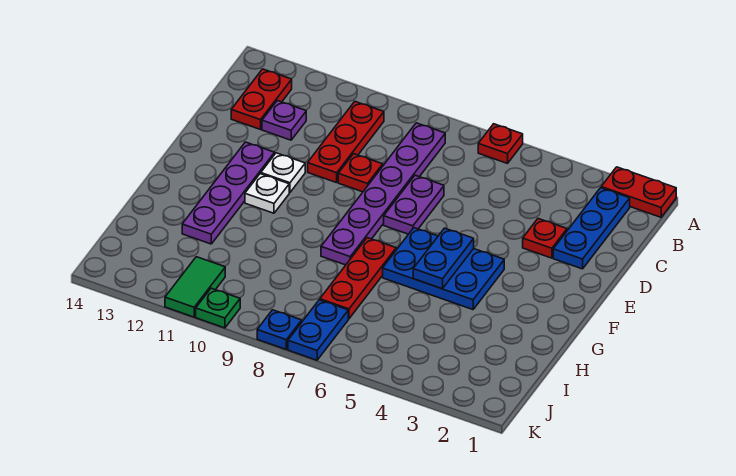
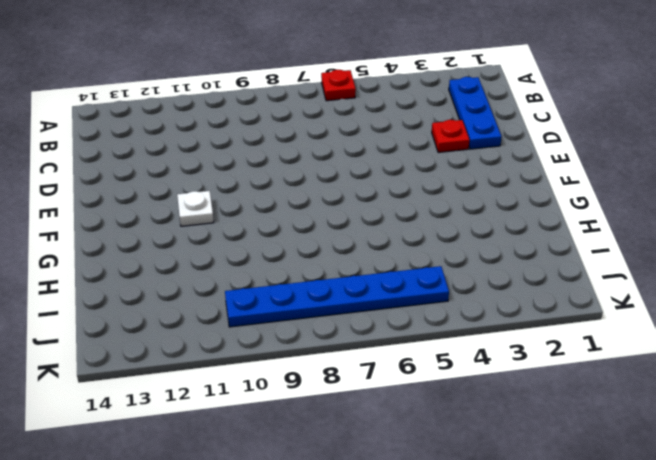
blue 1x6 plate [225,266,449,327] -> blue 1x2 plate [288,300,348,360]
none -> red 1x2 plate [601,167,676,217]
none -> purple 1x6 plate [321,123,445,265]
none -> red 1x3 plate [308,102,384,183]

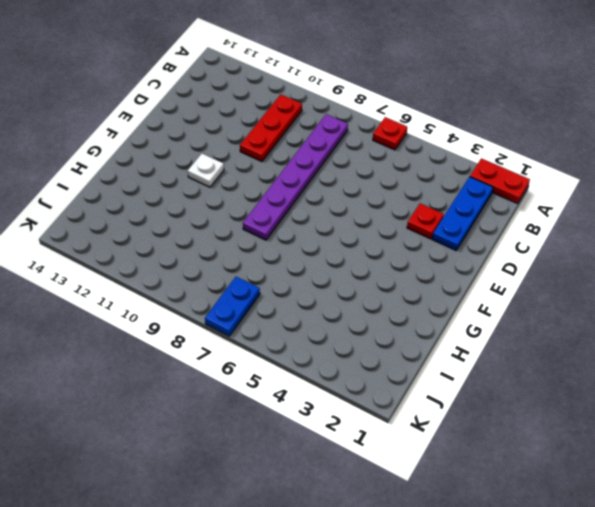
none -> red 1x2 plate [231,69,292,129]
none -> purple 1x1 plate [262,101,306,140]
none -> purple 1x2 plate [384,175,444,234]

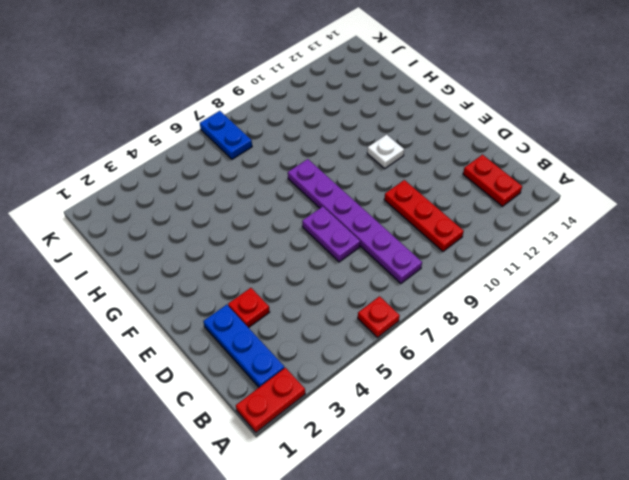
none -> purple 1x1 plate [262,101,306,140]
none -> red 1x1 plate [338,154,383,192]
none -> white 1x1 plate [261,153,305,193]

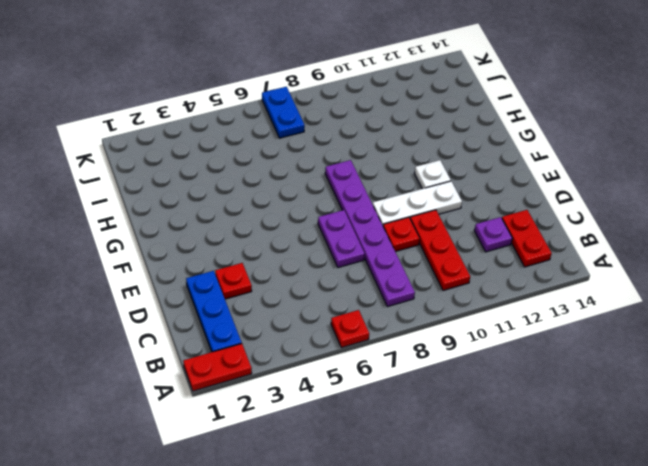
white 1x3 plate [373,181,462,225] -> white 1x1 plate [261,153,305,193]
none -> purple 1x4 plate [182,142,275,244]
none -> blue 2x3 plate [383,228,504,310]
none -> red 1x3 plate [320,238,396,319]

